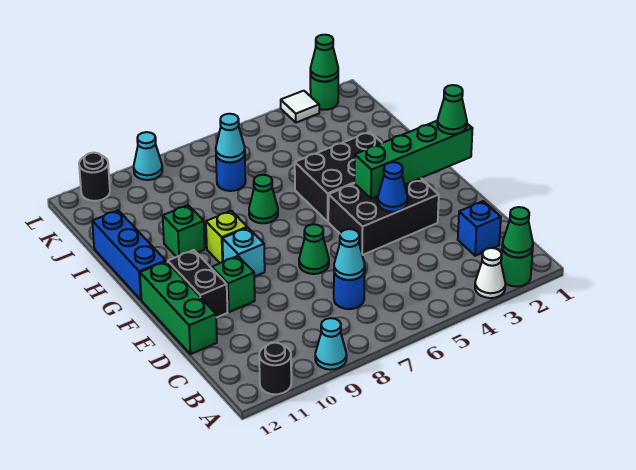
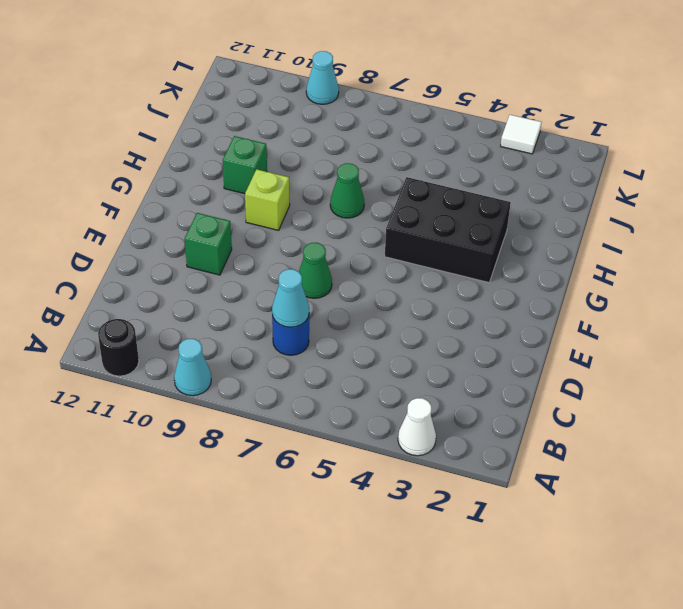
none -> green 1x1 round brick [501,249,533,287]
none -> blue 1x1 brick [458,201,501,256]
none -> green 1x3 brick [140,261,217,354]

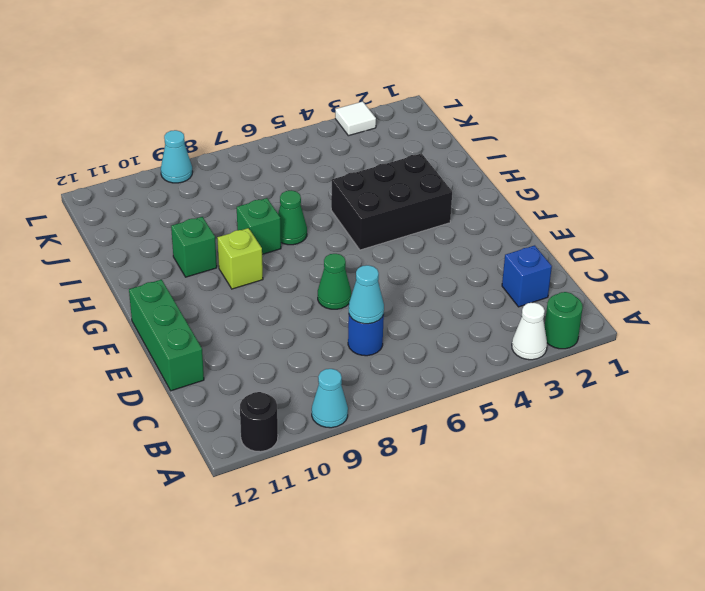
green 1x1 brick [237,198,281,254] -> green 1x1 brick moved to [212,256,255,312]
none -> black 2x3 brick [328,178,439,255]
none -> black 1x2 brick [168,250,228,318]
none -> cyan 1x1 brick [222,228,265,277]

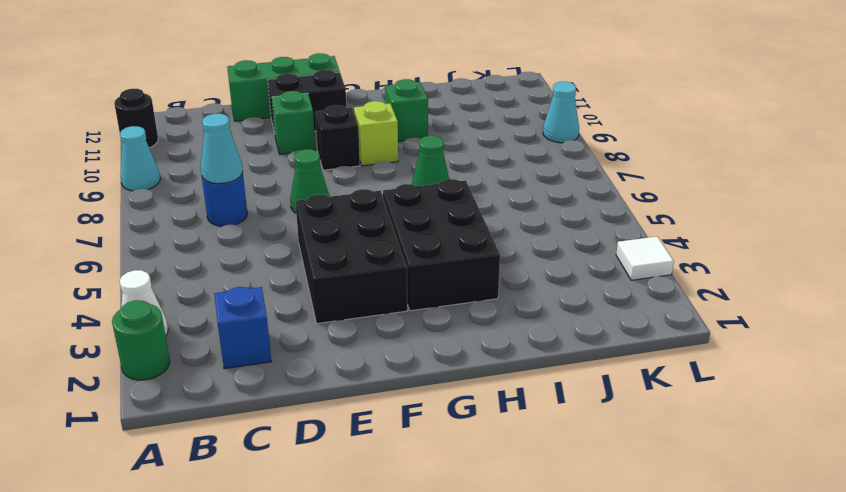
black 1x1 brick [315,105,360,170] -> cyan 1x1 brick [222,228,265,277]
none -> blue 1x3 brick [92,210,166,300]
none -> blue 1x1 round brick [216,155,246,191]
none -> green 1x1 round brick [310,74,338,110]

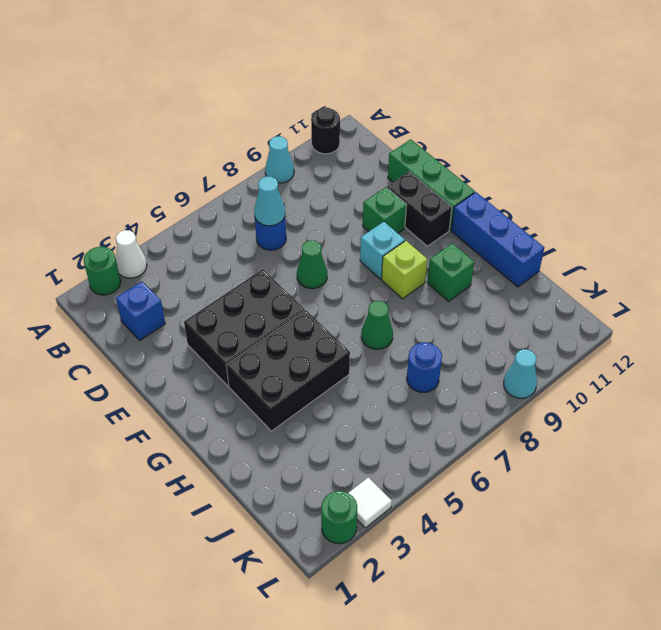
none -> black 1x1 round brick [79,153,110,201]
none -> green 1x1 cone [502,207,533,258]
none -> blue 1x1 cone [378,162,407,212]

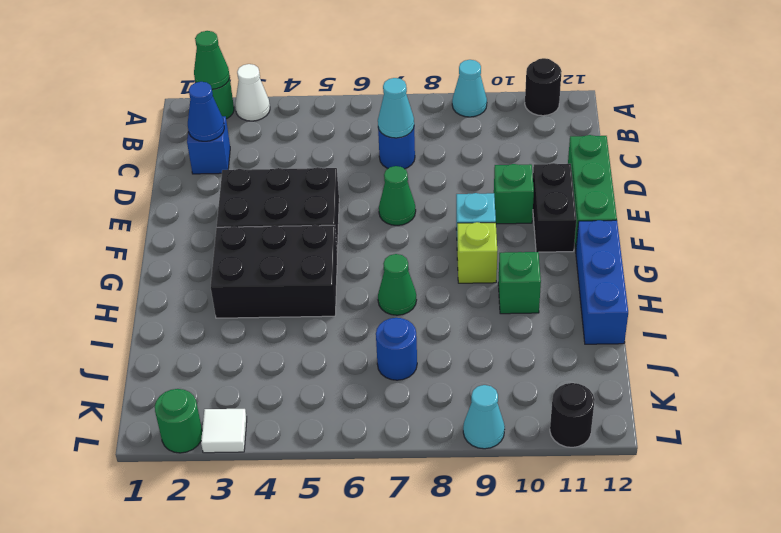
blue 1x1 cone [188,82,224,141] -> blue 1x1 cone moved to [378,162,407,212]
none -> green 1x4 brick [354,121,472,199]
none -> cyan 1x1 cone [216,114,245,162]
none -> green 1x1 cone [310,35,338,82]

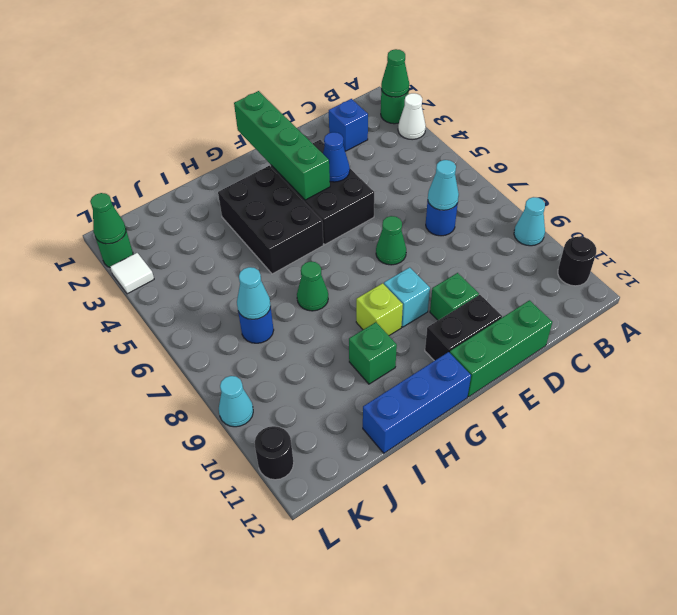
none -> green 1x1 cone [437,85,467,134]

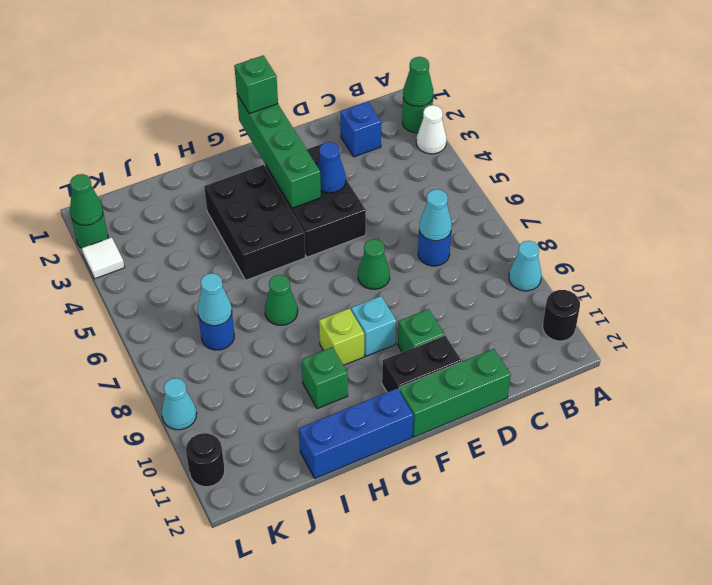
green 1x1 brick [234,55,278,114] -> green 1x1 cone [437,85,467,134]

